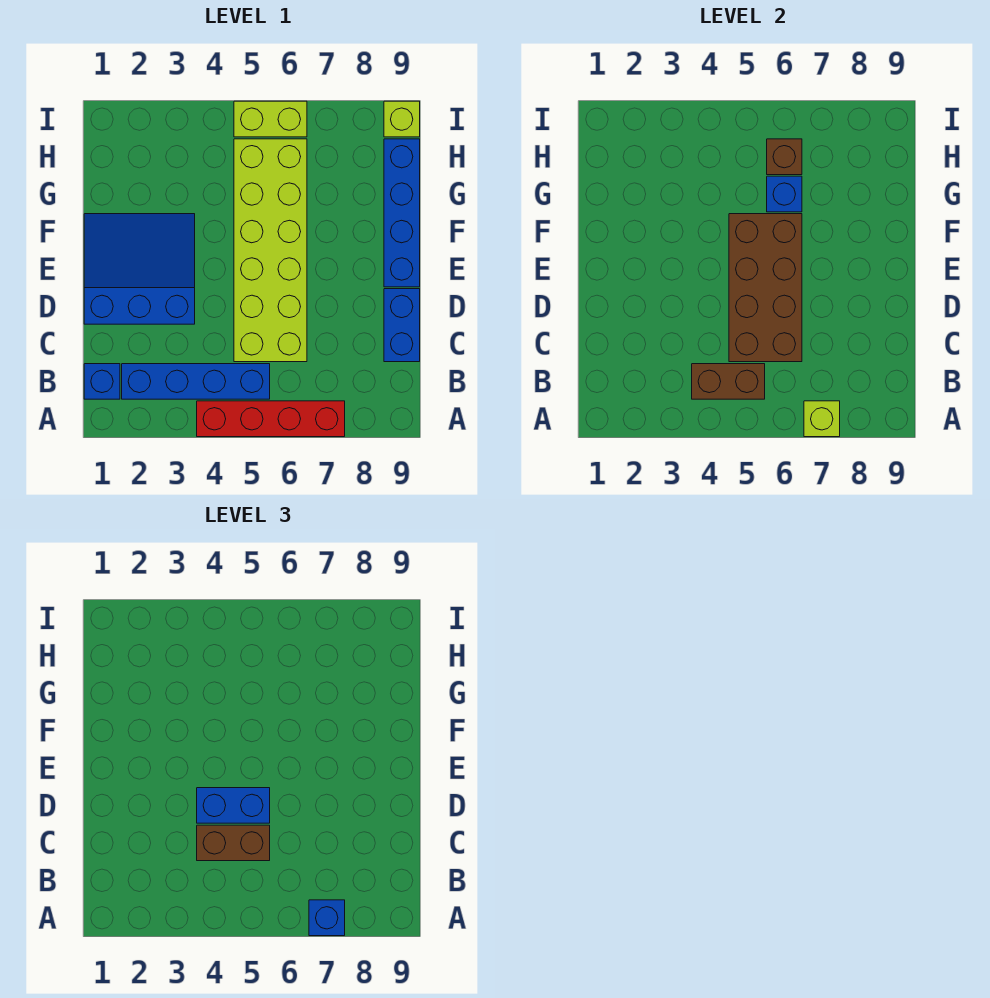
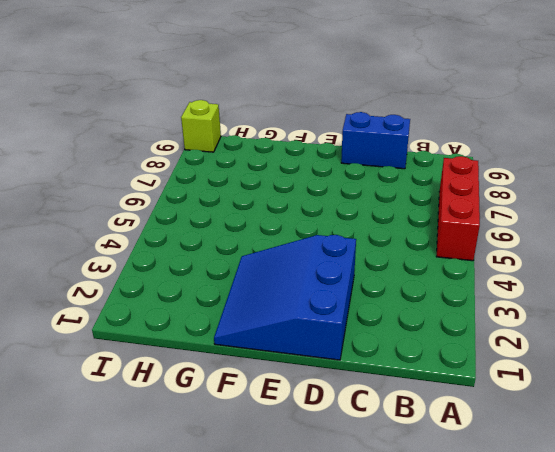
red 1x3 brick [436,156,480,261] -> red 1x4 brick [197,401,345,437]
none -> blue 1x1 brick [84,364,120,399]
none -> blue 1x4 brick [122,364,270,399]
none -> lime 2x6 brick [234,139,307,362]

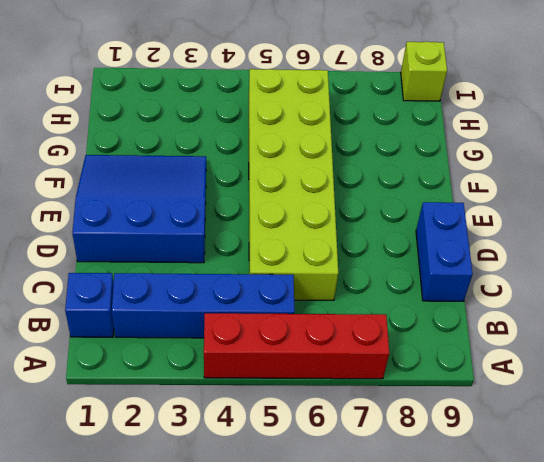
none -> blue 1x4 brick [384,139,420,287]
none -> lime 1x2 brick [234,101,307,137]
none -> lime 1x1 brick [804,401,840,437]

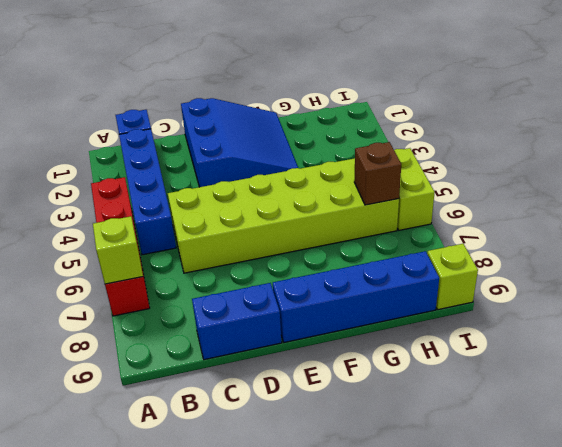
none -> brown 1x2 brick [692,364,765,399]
none -> brown 2x4 brick [729,214,802,362]
none -> blue 1x1 brick [767,176,802,212]

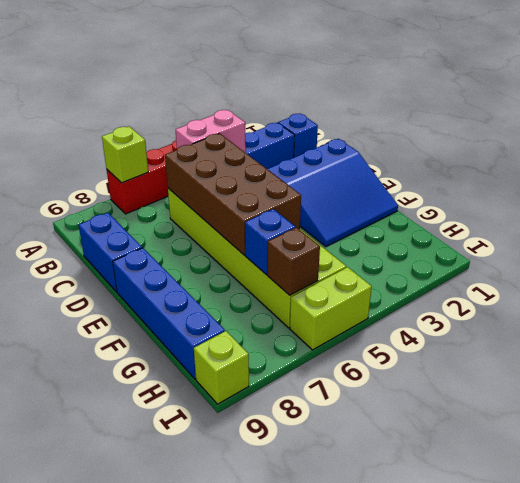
pink 1x2 brick [176,110,246,153] -> brown 1x2 brick [692,364,765,399]
none -> blue 1x1 brick [309,900,345,936]
none -> brown 1x2 brick [197,825,270,861]
none -> blue 1x2 brick [197,788,270,823]

